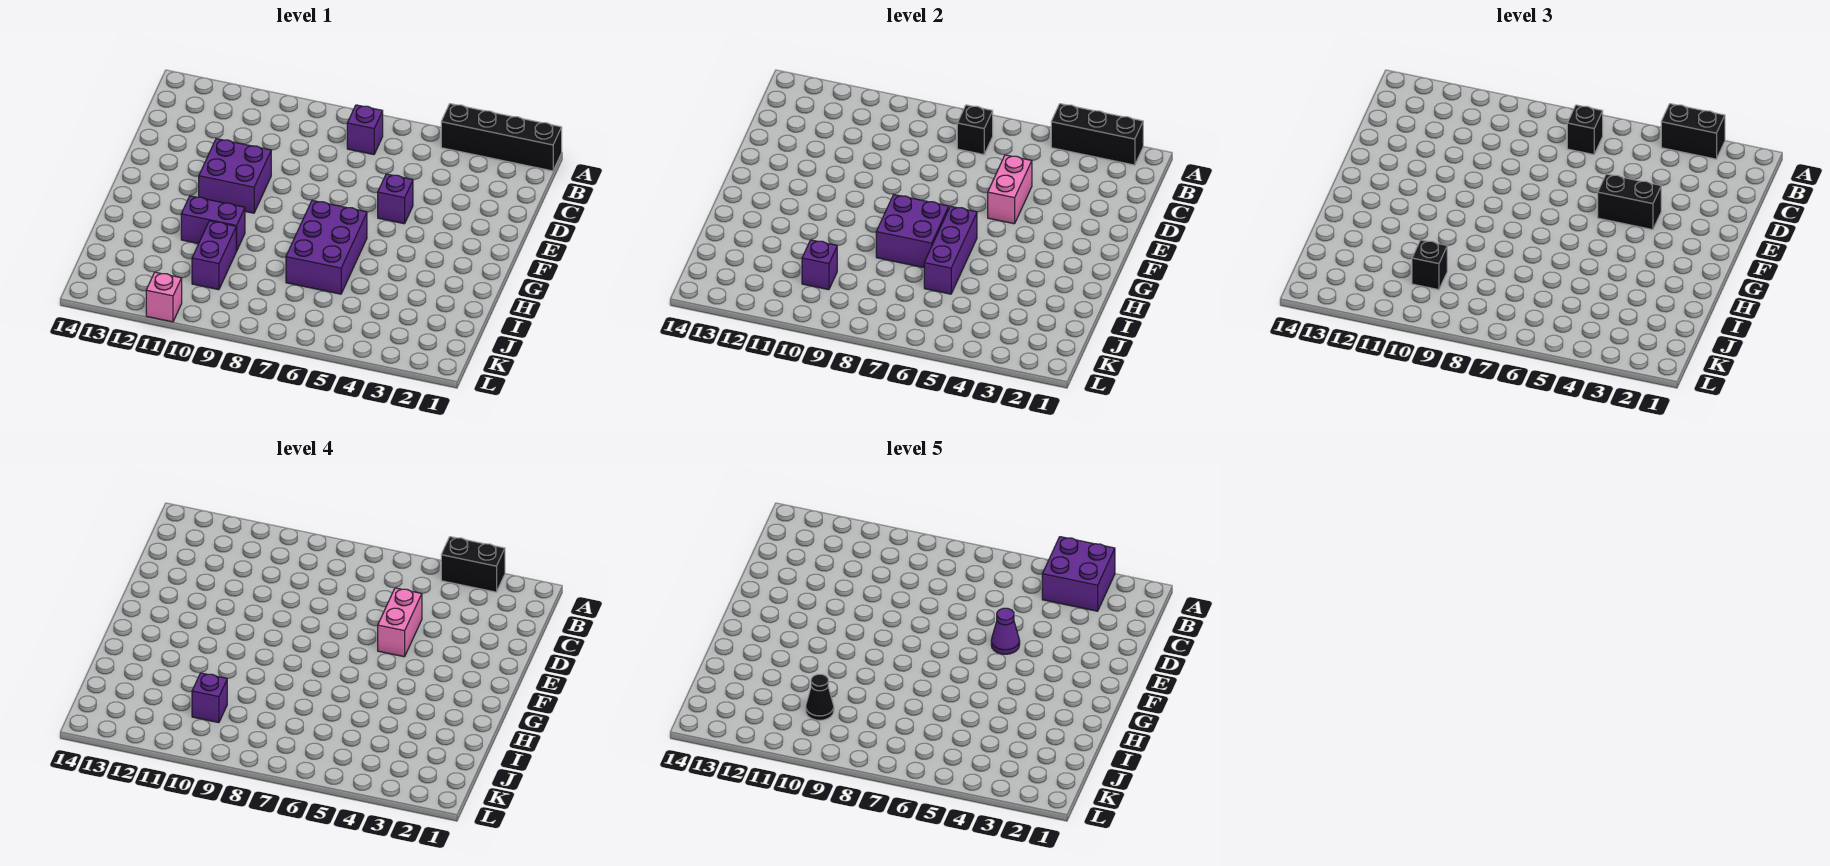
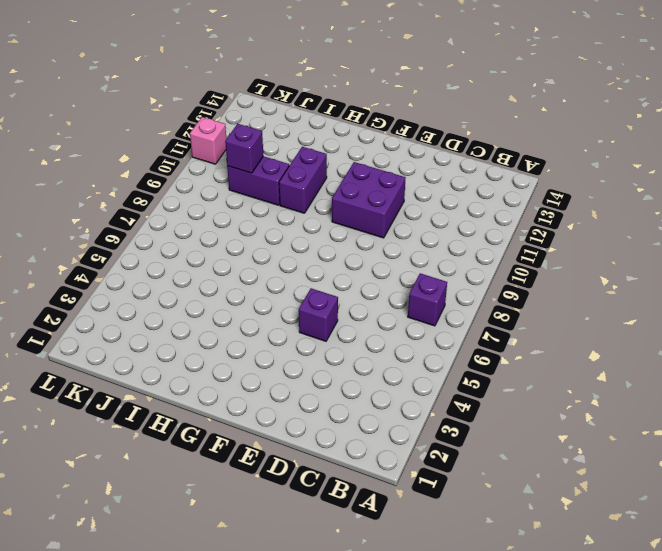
none -> black 1x4 brick [441,104,562,171]
none -> purple 2x3 brick [286,200,367,294]
none -> black 1x3 brick [1051,104,1143,165]

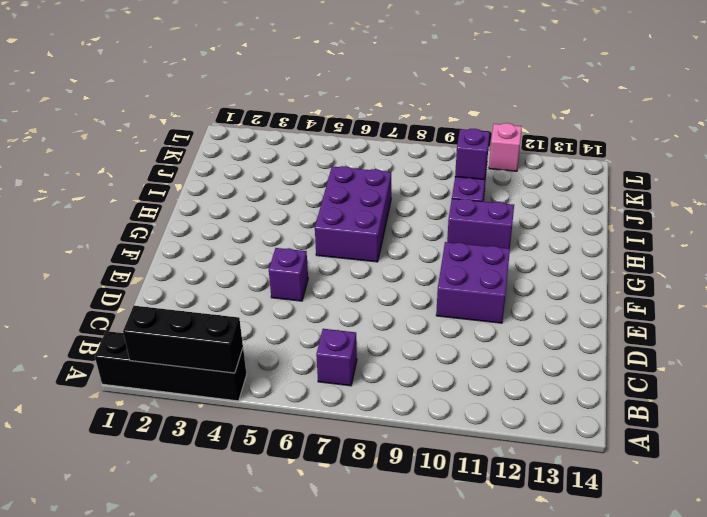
none -> black 1x1 brick [957,105,993,155]
none -> pink 1x2 brick [988,155,1032,224]
none -> purple 1x3 brick [924,206,977,294]

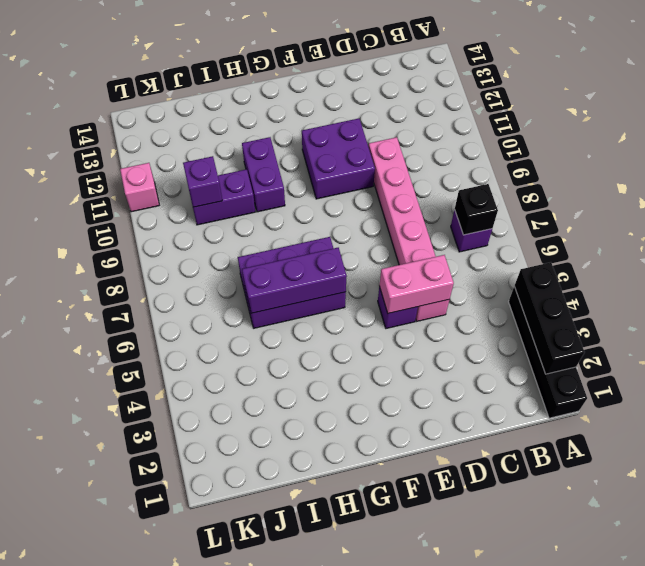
pink 1x6 brick [369,137,450,321] -> none
none -> purple 2x2 brick [876,195,949,268]
none -> black 1x2 brick [1661,104,1725,159]
none -> black 1x1 brick [1567,105,1603,155]

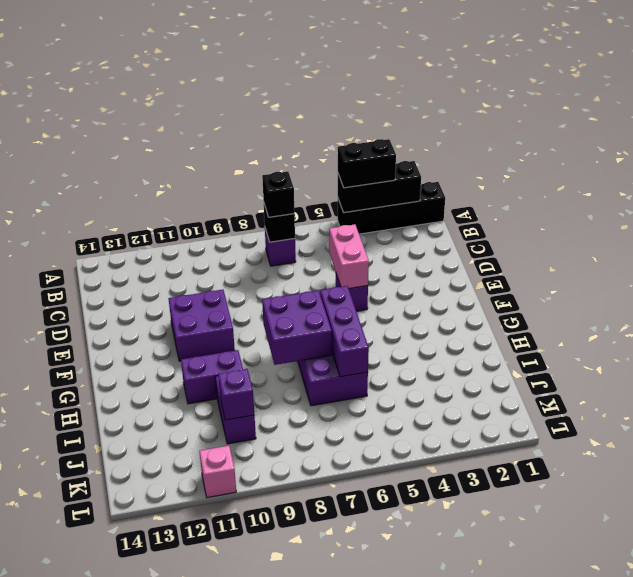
none -> black 1x2 brick [1598,174,1661,230]
none -> black 1x1 brick [1412,240,1447,290]
none -> black 1x2 brick [441,537,505,592]

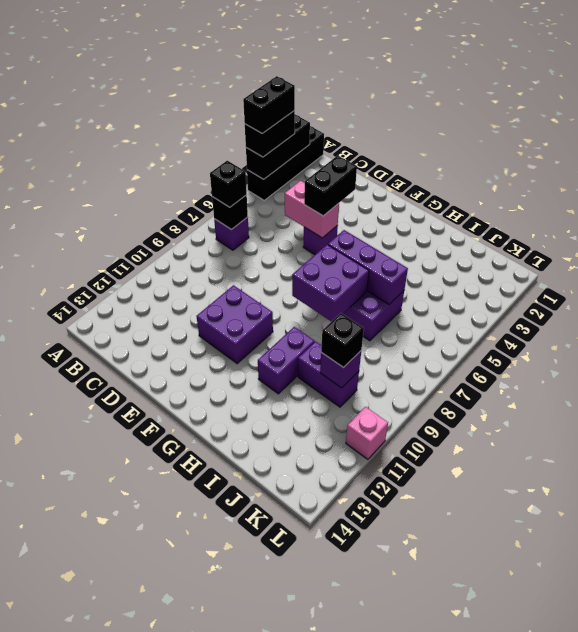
none -> pink 1x2 brick [378,588,422,657]
none -> purple 1x1 brick [192,673,227,723]
none -> purple 2x2 brick [1042,537,1115,611]

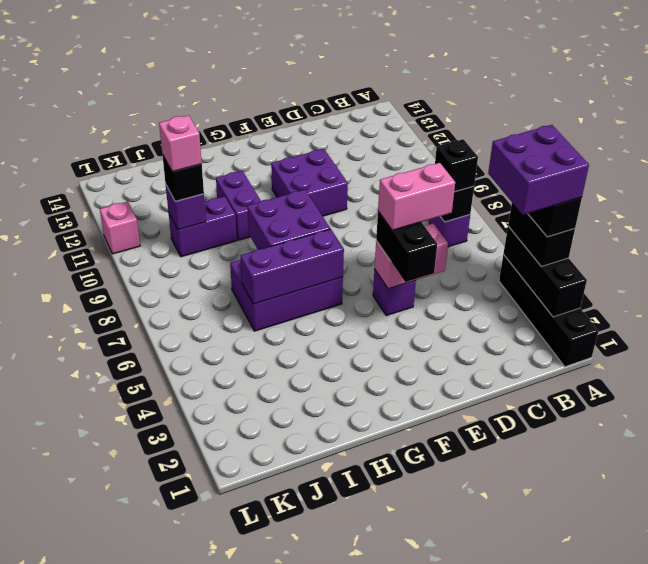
pink 1x1 brick [159,115,202,172] -> purple 1x1 brick [192,673,227,723]
none -> purple 1x1 cone [991,608,1020,654]
none -> black 1x1 cone [806,674,834,720]

